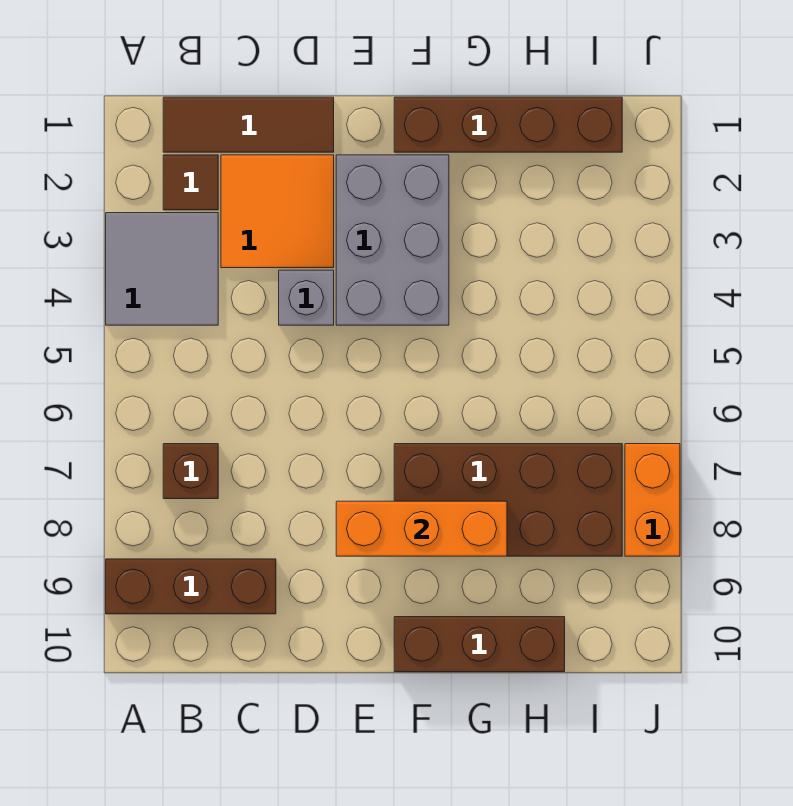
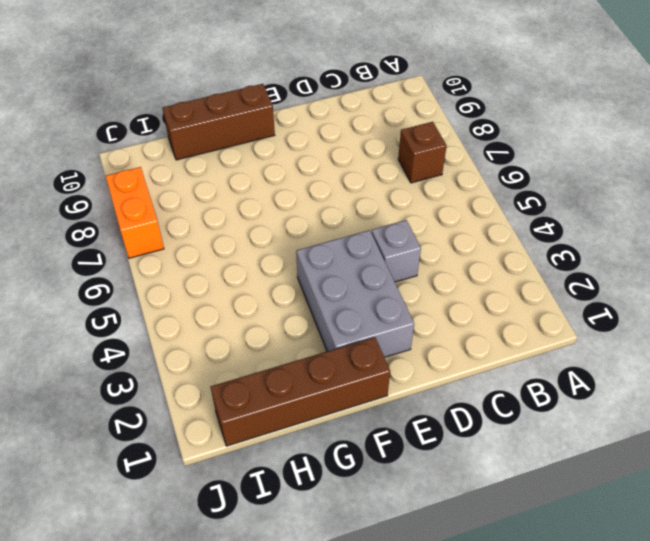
none -> grey 2x2 tile [106,213,218,325]
none -> brown 1x3 brick [106,559,276,614]
none -> brown 1x3 tile [163,97,334,152]

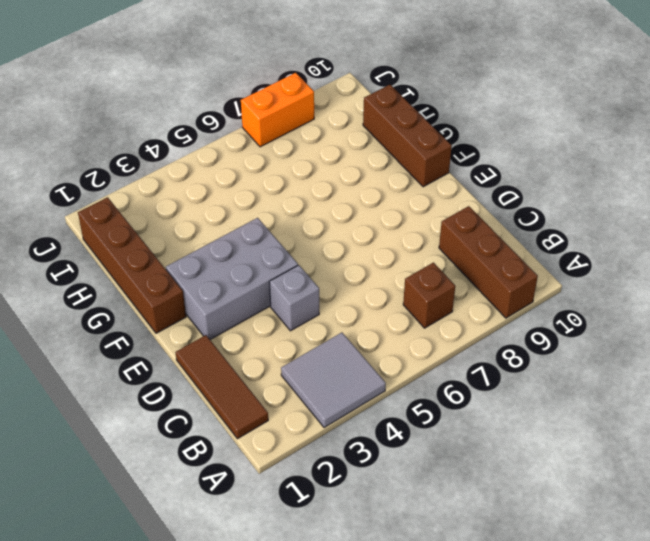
none -> brown 1x1 tile [163,155,218,210]
none -> orange 2x2 tile [221,155,334,268]
none -> brown 2x4 brick [394,444,622,556]

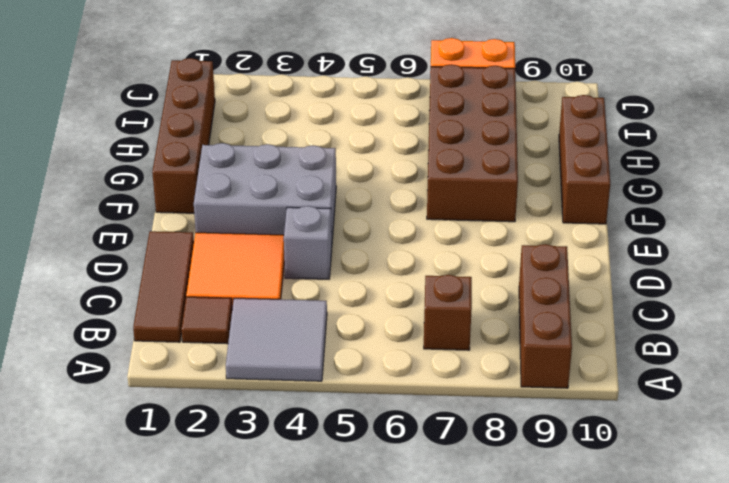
none -> orange 1x3 brick [336,501,507,556]

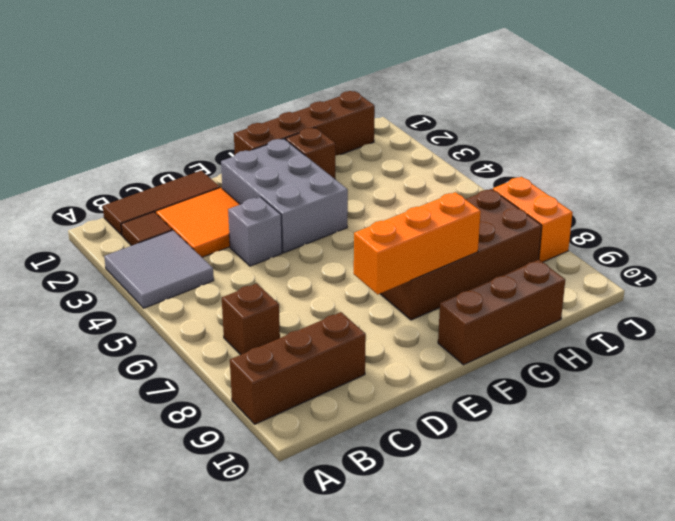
brown 1x1 brick [286,128,335,179] -> none

